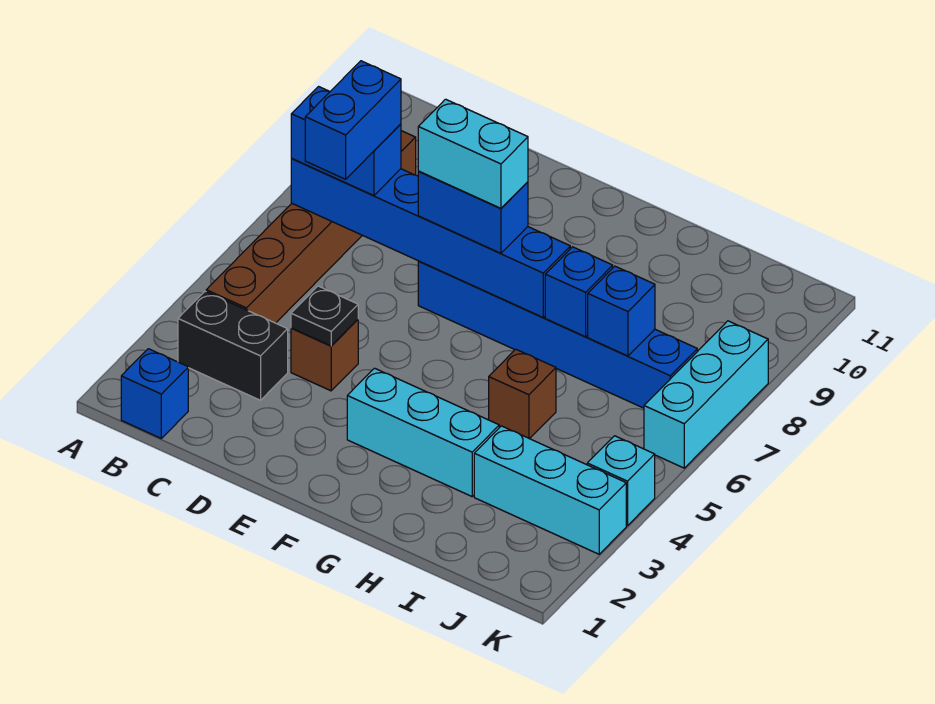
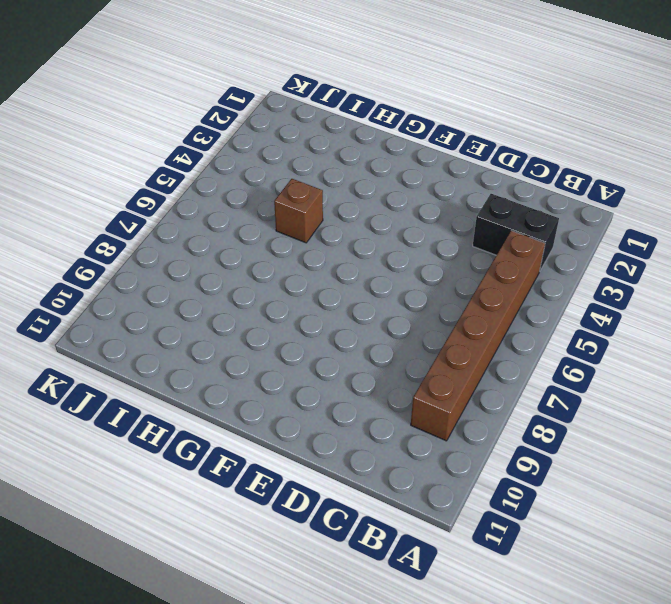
none -> blue 1x1 brick [121,349,188,438]
none -> brown 1x1 brick [291,320,358,391]
none -> blue 1x6 brick [418,261,697,408]

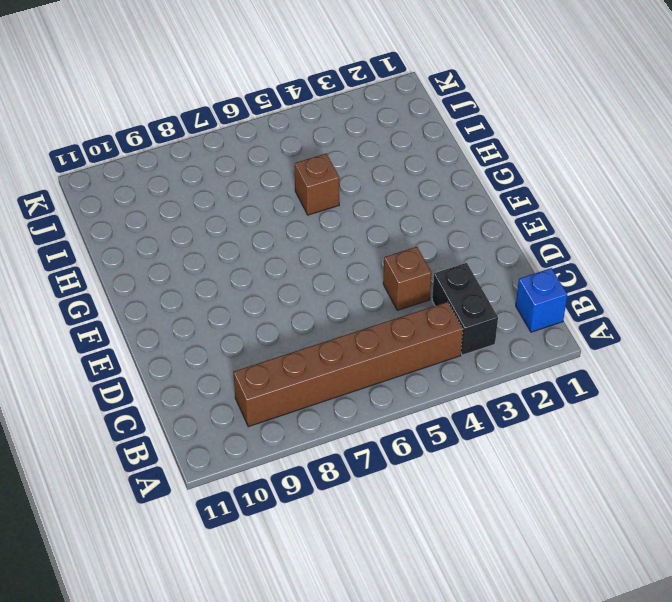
none -> blue 1x6 brick [418,261,697,408]
none -> cyan 1x3 brick [347,368,499,496]
none -> cyan 1x3 brick [474,426,626,554]

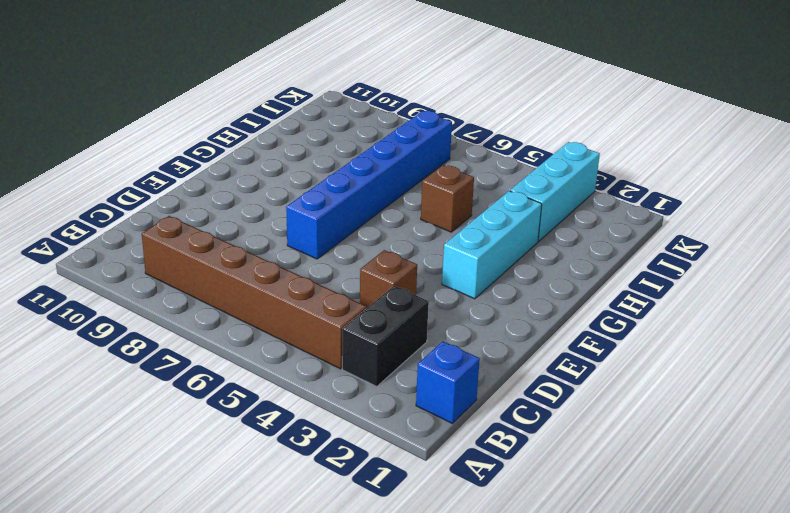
none -> cyan 1x1 brick [587,436,655,526]
none -> cyan 1x3 brick [644,321,768,468]
none -> blue 1x6 brick [291,159,570,317]

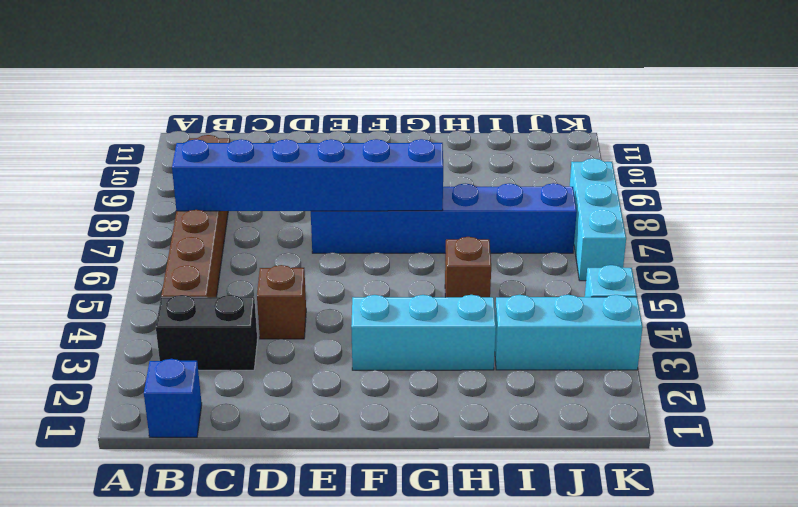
none -> black 1x1 plate [291,286,358,346]
none -> blue 1x1 brick [545,247,613,337]
none -> blue 1x1 brick [588,266,655,356]

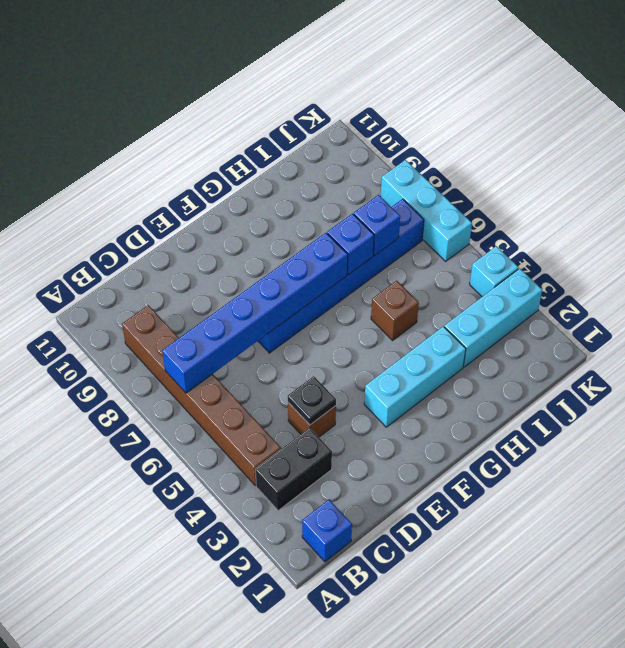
none -> blue 1x2 brick [291,87,401,195]
none -> blue 1x2 brick [418,171,528,253]
none -> blue 1x2 brick [305,61,401,179]

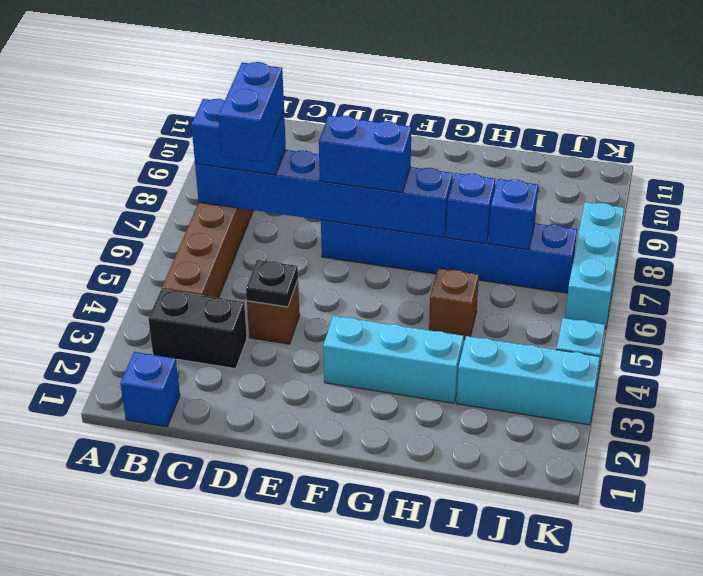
none -> cyan 1x2 brick [418,99,528,208]

